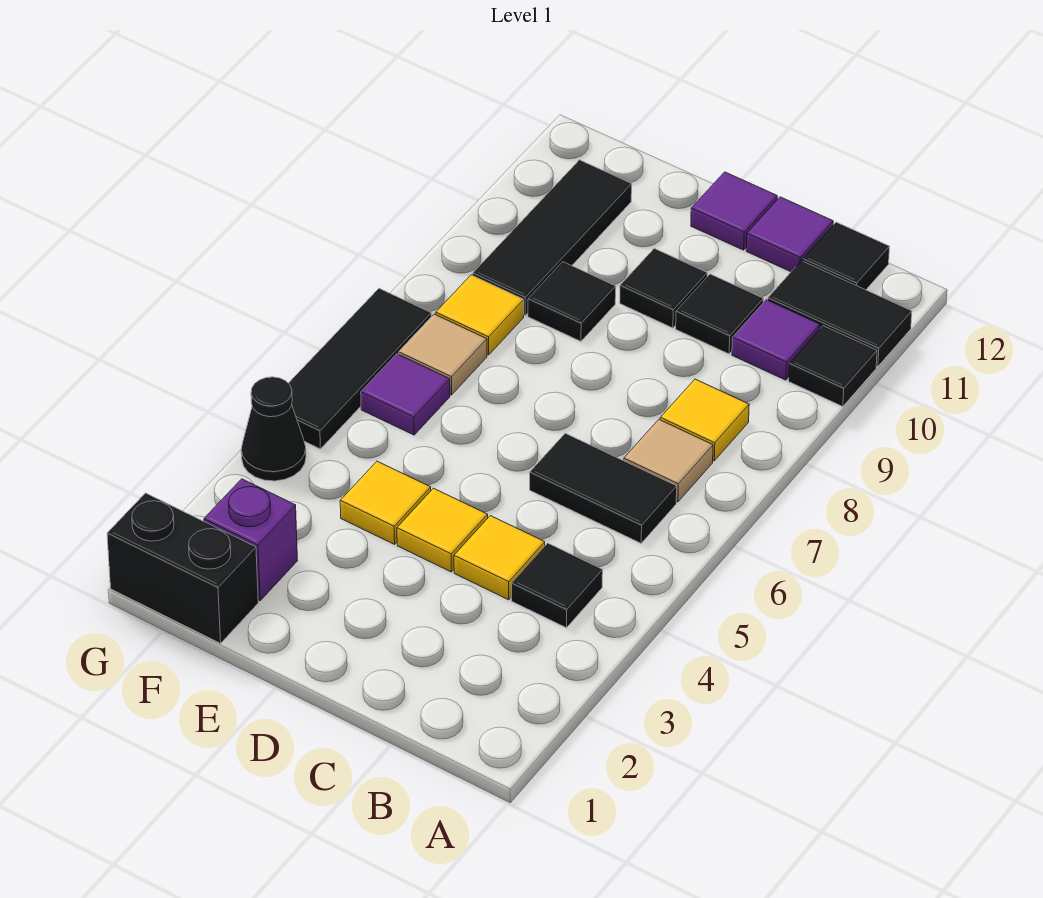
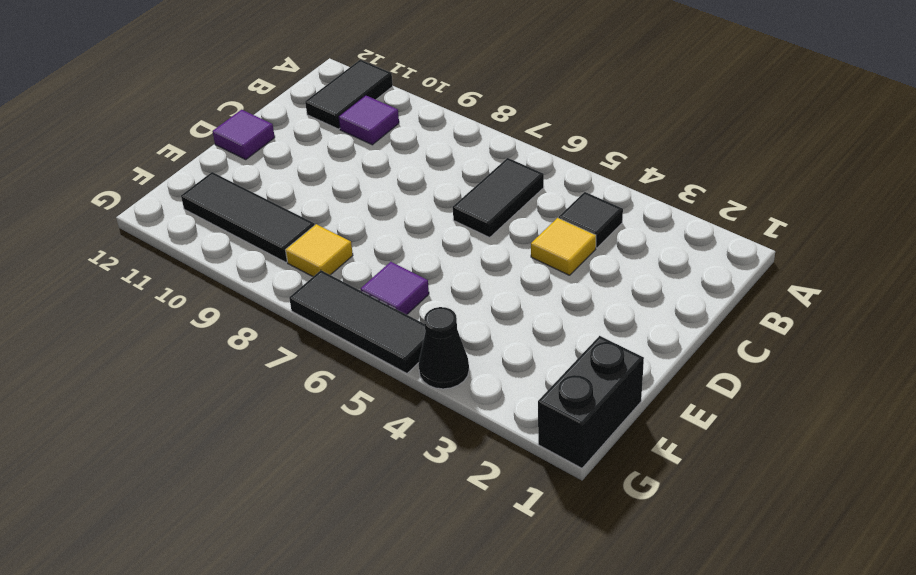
none -> black 1x1 tile [789,326,877,407]
none -> tan 1x1 tile [624,420,713,502]
none -> yellow 1x1 tile [660,379,749,461]

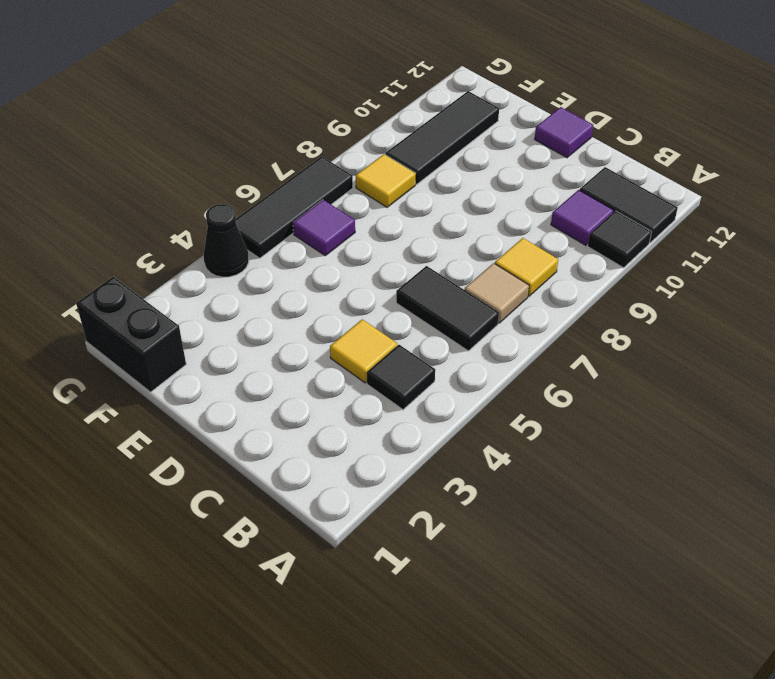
none -> black 1x1 tile [803,222,890,290]
none -> black 1x1 tile [676,274,763,354]
none -> purple 1x1 tile [746,197,833,272]

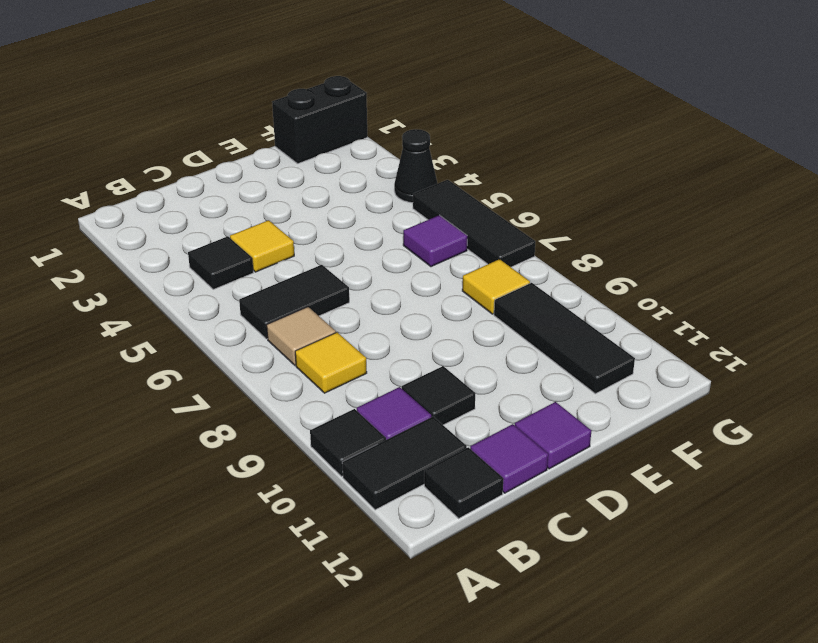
none -> yellow 1x1 tile [397,488,488,572]
none -> black 1x1 tile [620,248,707,328]
none -> yellow 1x1 tile [340,461,431,544]

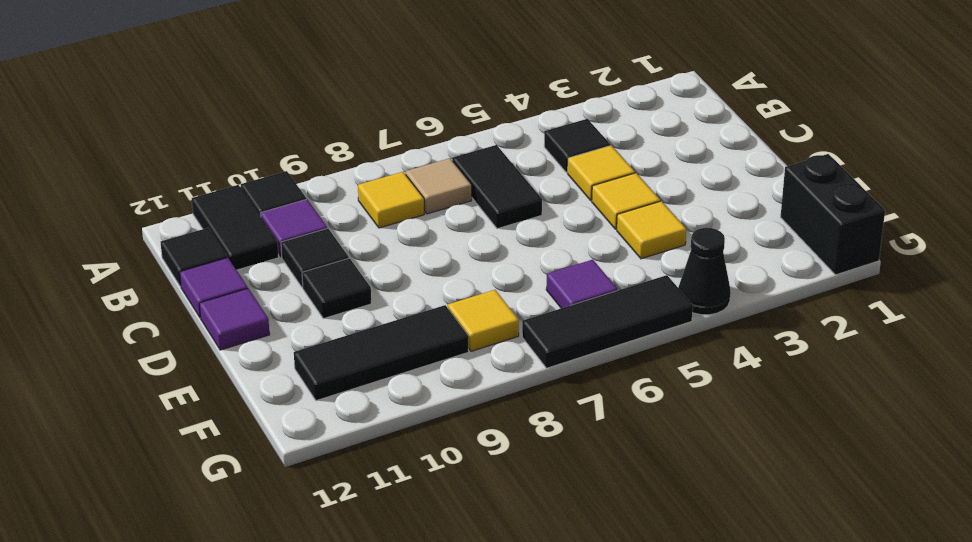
none -> black 1x1 tile [528,262,616,341]
none -> purple 1x1 brick [204,479,298,601]
none -> tan 1x1 tile [399,314,487,395]

